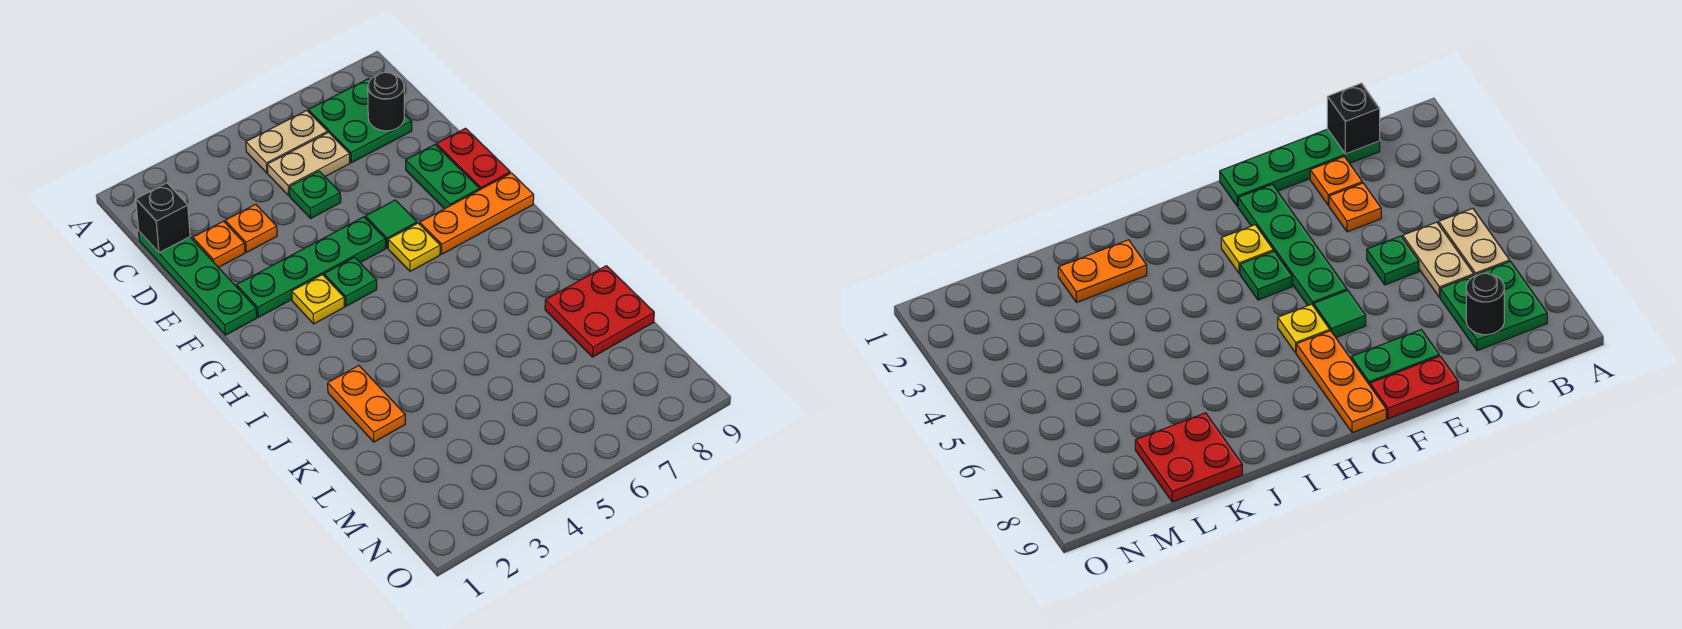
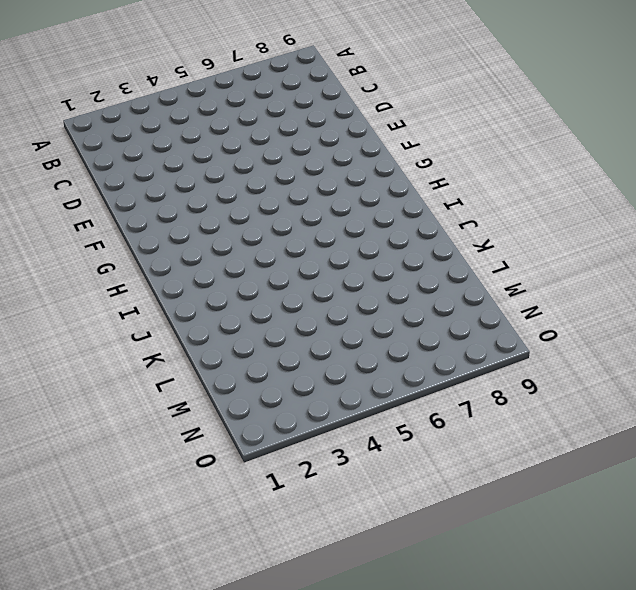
none -> tan 1x2 plate [246,110,328,173]
none -> green 2x2 plate [308,79,412,163]
none -> green 1x4 plate [139,232,257,335]

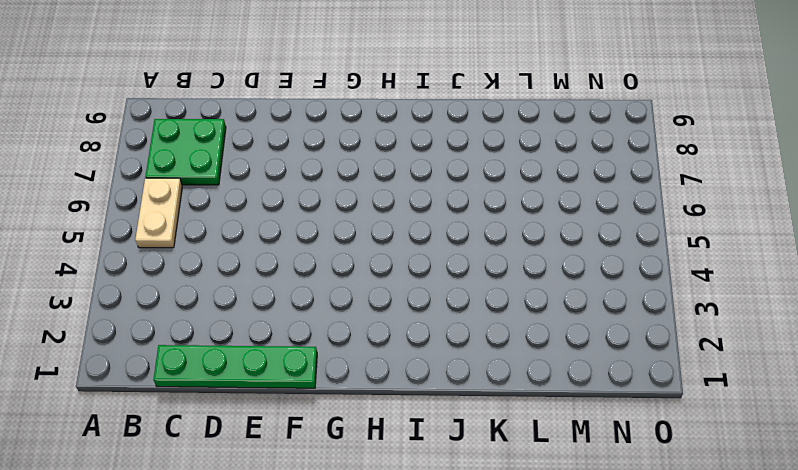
none -> tan 1x2 plate [267,132,350,195]
none -> orange 1x1 plate [193,221,245,267]
none -> orange 1x1 plate [225,204,277,252]

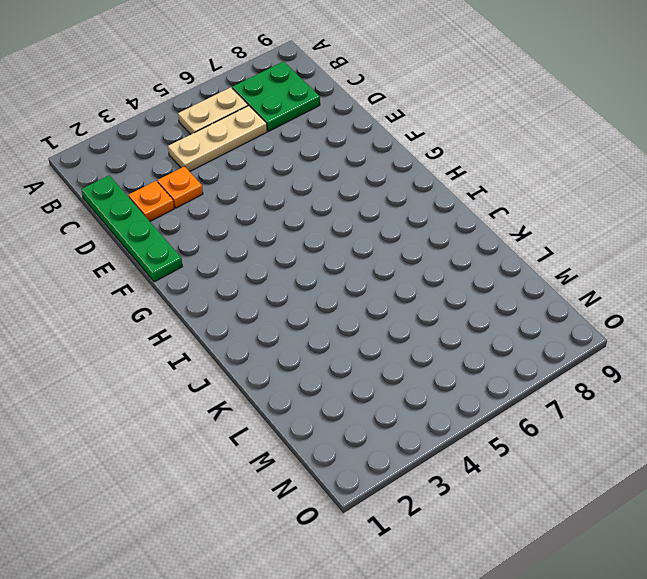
tan 1x3 plate [168,106,267,172] -> tan 1x2 plate [267,132,350,195]
none -> green 1x1 plate [289,171,341,218]
none -> green 1x2 plate [406,145,480,209]
none -> red 1x2 plate [436,128,510,190]

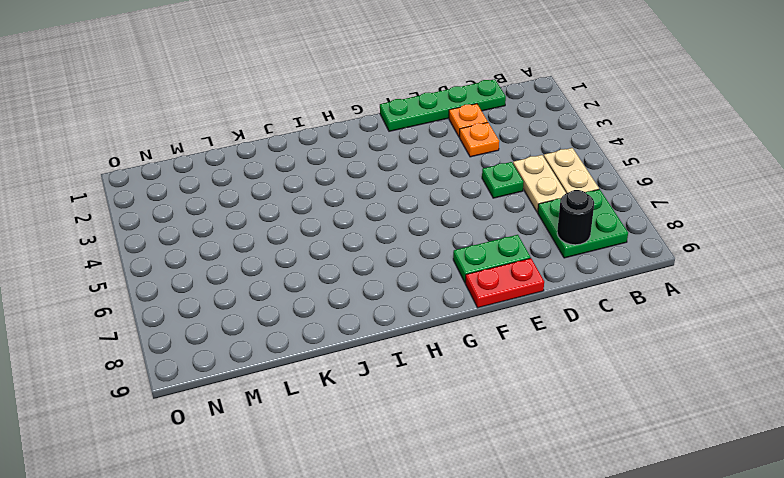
none -> green 1x4 plate [237,217,386,317]
none -> green 1x1 tile [365,200,417,248]
none -> yellow 1x1 plate [292,275,344,324]

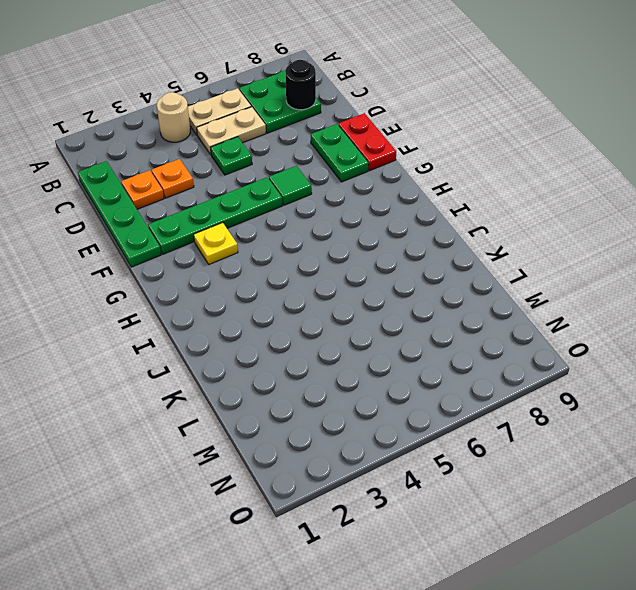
tan 1x1 round brick [157,92,190,142] -> none
none -> green 1x1 plate [324,257,377,306]
none -> yellow 1x1 plate [388,223,440,271]
none -> orange 1x3 plate [420,173,534,254]

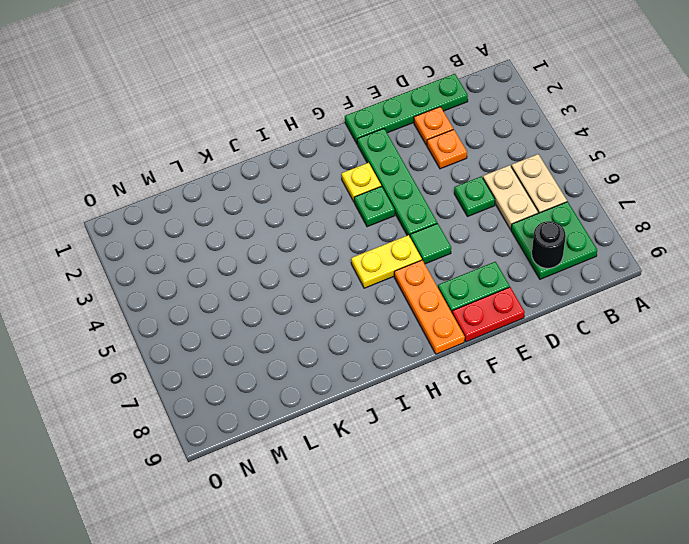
yellow 1x2 plate [351,235,422,288] -> yellow 1x1 plate [388,223,440,271]
none -> orange 1x2 plate [328,366,405,442]
none -> red 2x2 plate [545,266,654,357]
none -> black 1x1 brick [136,183,190,253]

